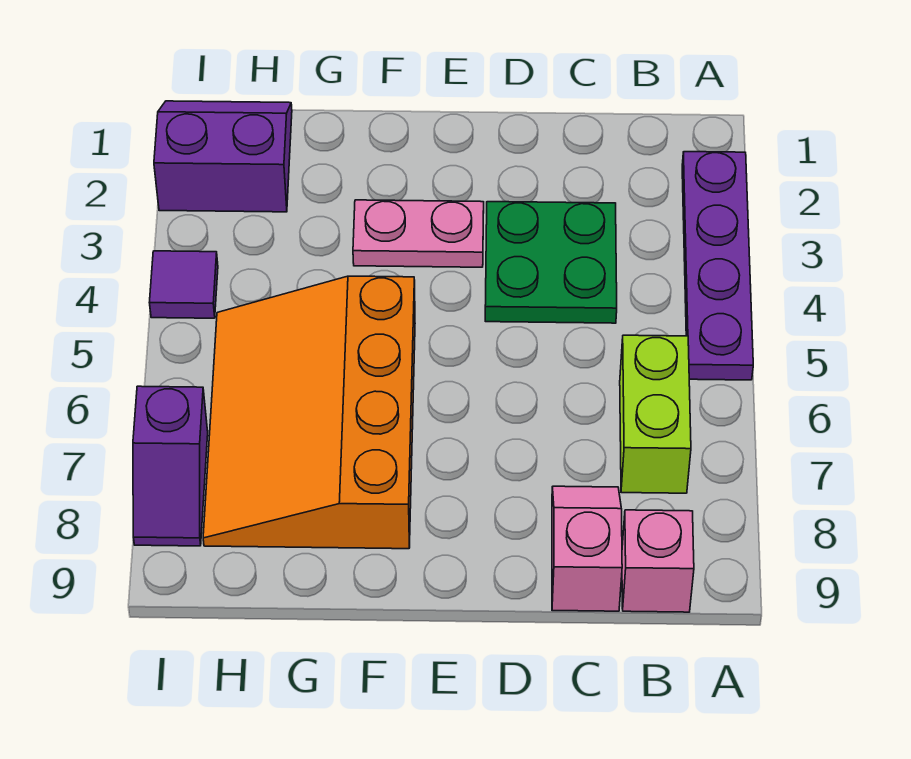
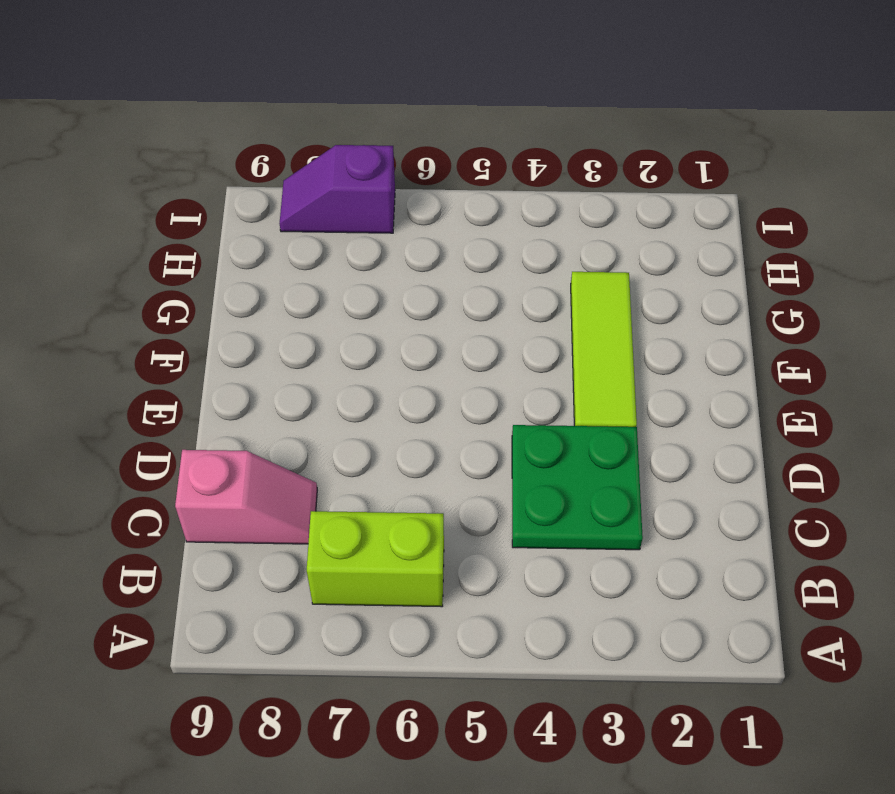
lime 1x3 tile [571,272,637,427] -> pink 1x2 plate [353,200,484,267]
none -> purple 1x4 plate [682,152,753,380]
none -> pink 1x1 brick [622,510,694,612]

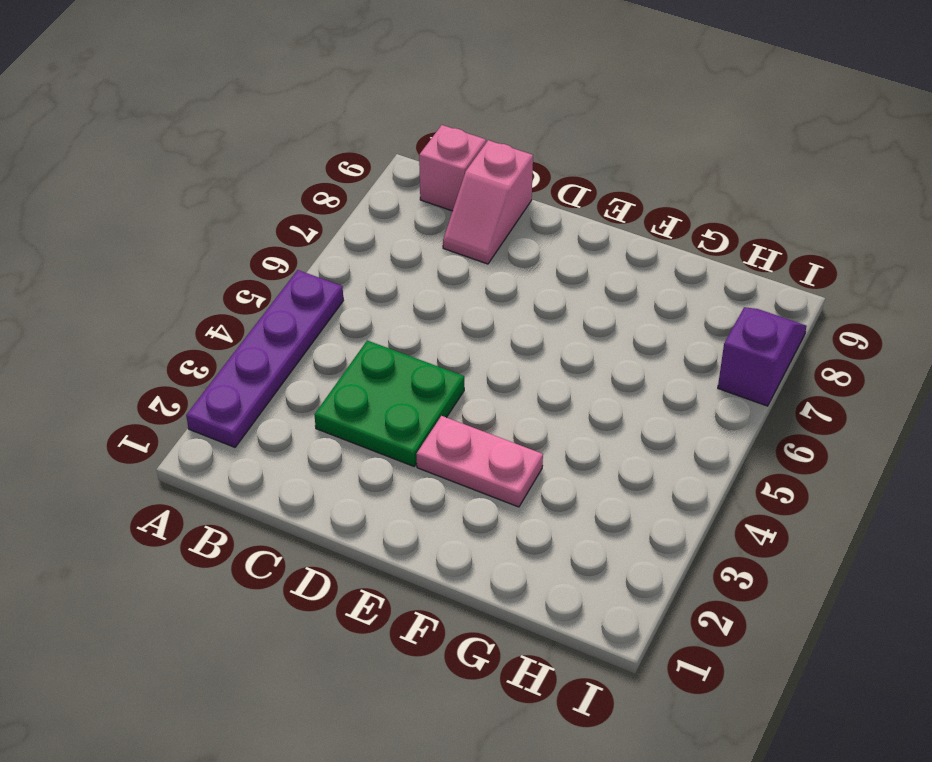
none -> lime 1x2 brick [620,335,691,493]
none -> orange 3x4 slope [203,276,415,549]

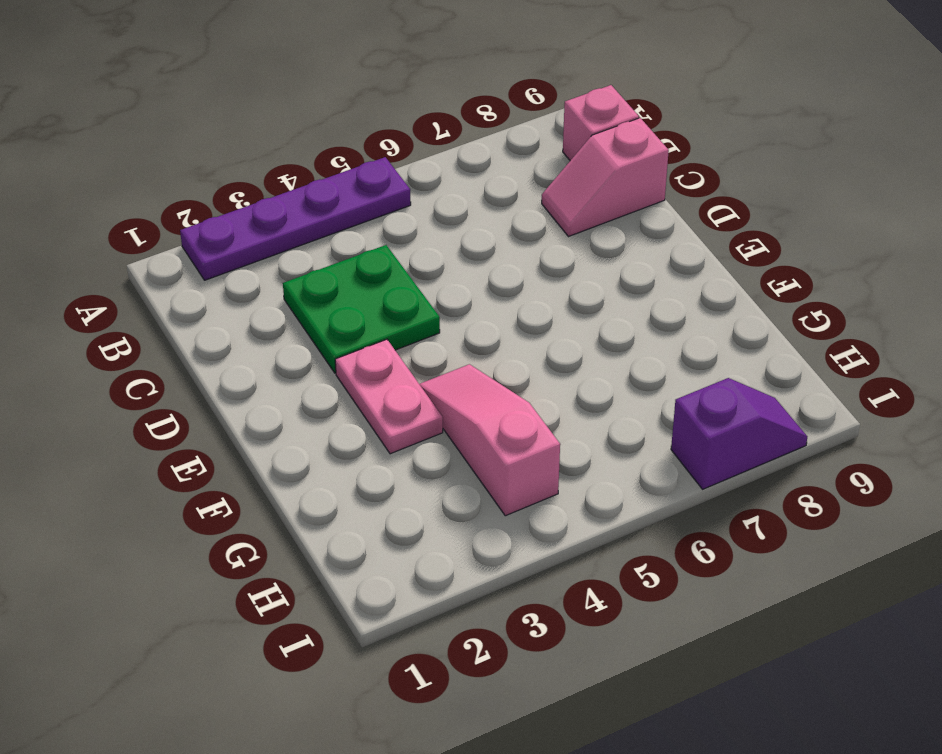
pink 1x3 slope [420,364,560,516] -> none
none -> lime 1x2 brick [620,335,691,493]
none -> orange 3x4 slope [203,276,415,549]

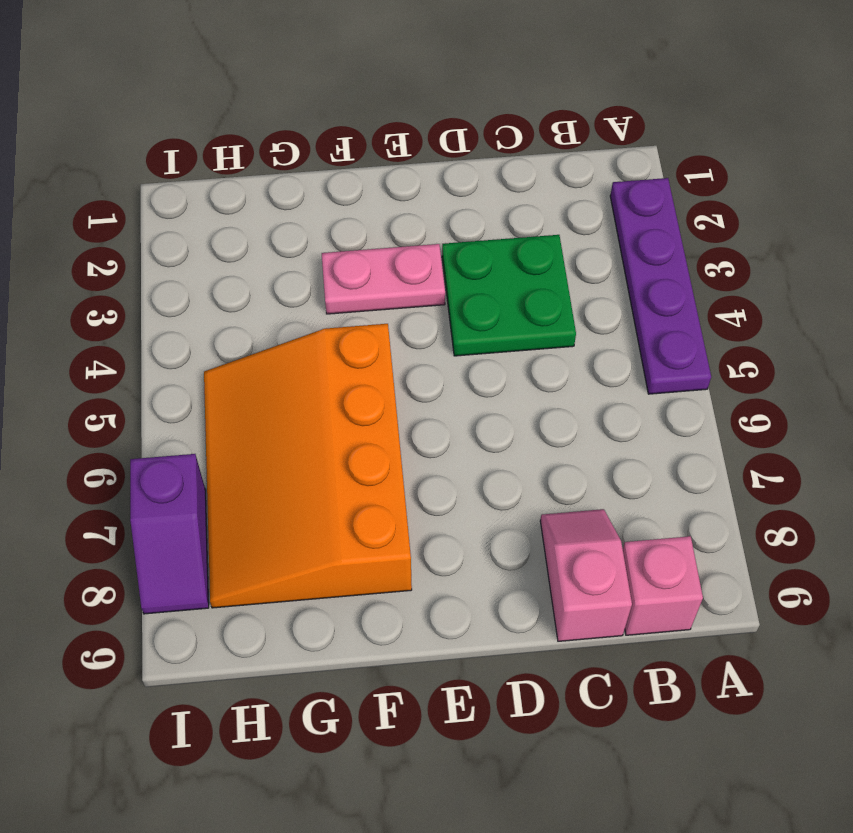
none -> lime 1x2 brick [620,335,691,493]
none -> purple 2x2 slope [154,101,292,212]

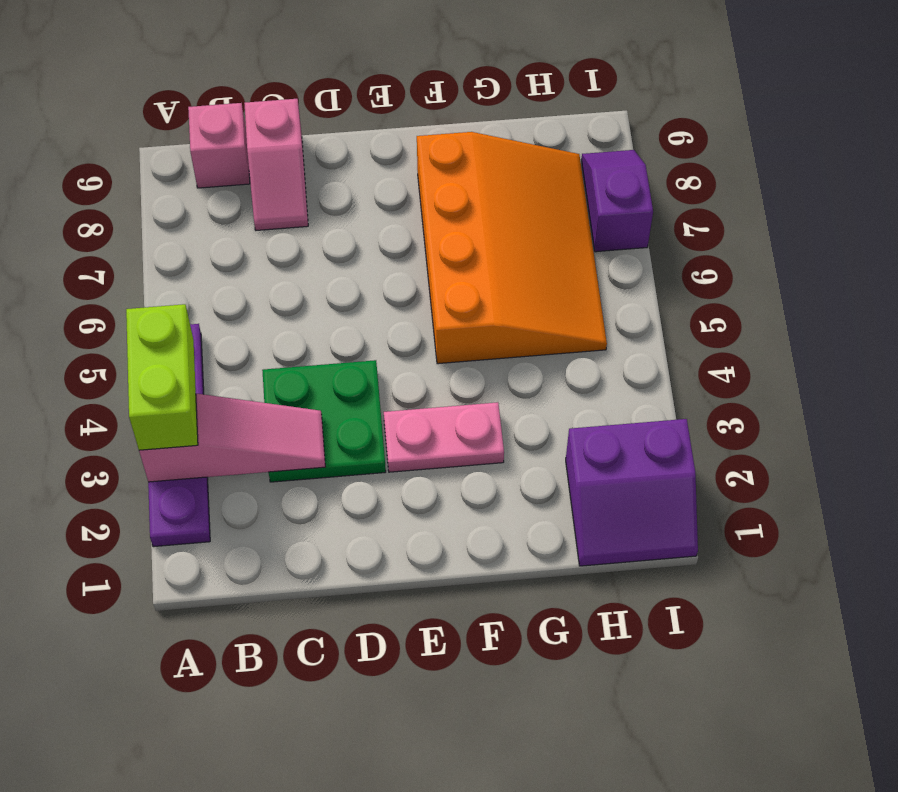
pink 1x3 slope [139,394,325,482] -> none
lime 1x2 brick [126,304,198,450] -> lime 1x2 brick moved to [620,335,691,493]
none -> purple 1x1 tile [149,251,218,318]

